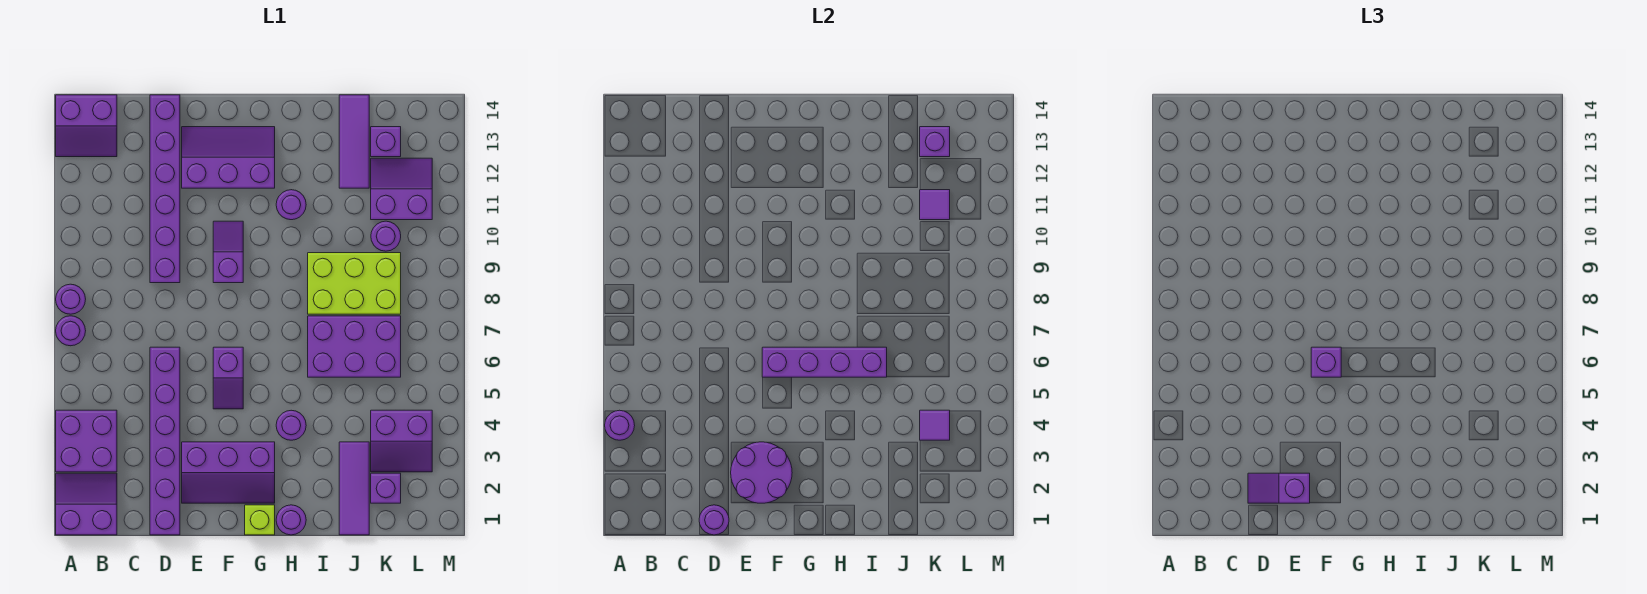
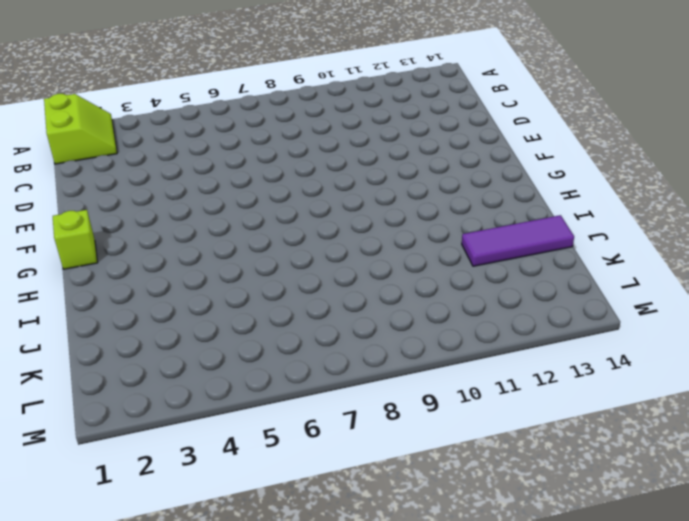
lime 2x2 slope [44,94,117,164] -> purple 2x2 slope [56,473,117,535]
none -> purple 2x2 brick [56,410,117,472]
none -> purple 1x1 round brick [56,316,86,346]
none -> purple 1x1 round brick [56,284,86,314]
none -> purple 2x2 slope [56,95,117,157]

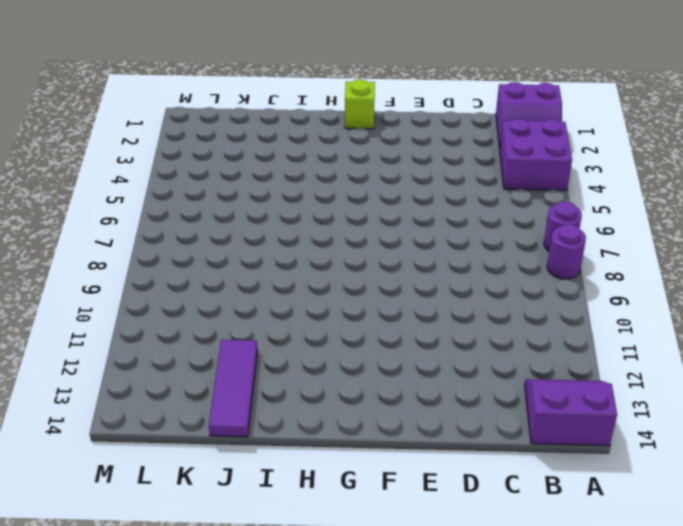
none -> purple 1x6 brick [150,347,180,535]
none -> purple 1x6 brick [150,95,180,283]
none -> purple 2x3 slope [182,442,275,503]
none -> purple 2x3 slope [182,127,275,188]

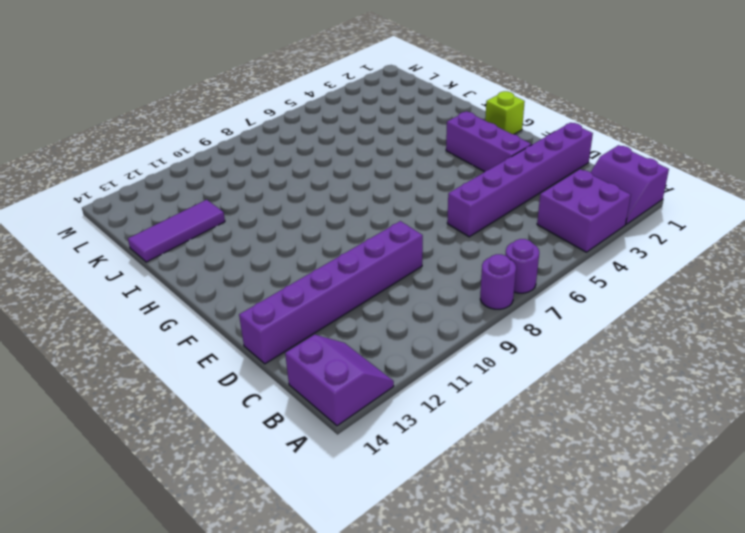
none -> purple 2x3 slope [182,127,275,188]
none -> purple 1x2 slope [213,347,243,409]
none -> purple 1x2 slope [213,221,243,283]
none -> purple 1x1 round brick [276,505,306,535]

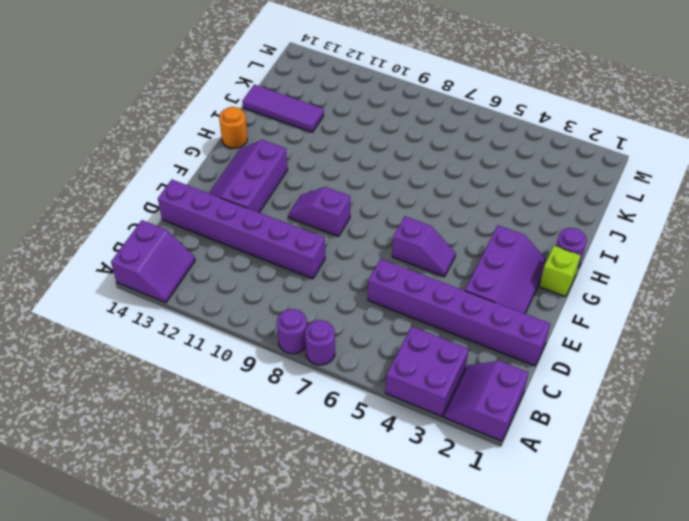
orange 1x1 round brick [219,107,247,148] -> none
none -> purple 1x1 round brick [276,410,306,440]
none -> purple 1x1 round brick [276,190,306,220]
none -> purple 2x3 brick [308,316,401,377]
none -> lime 2x3 brick [308,253,401,314]

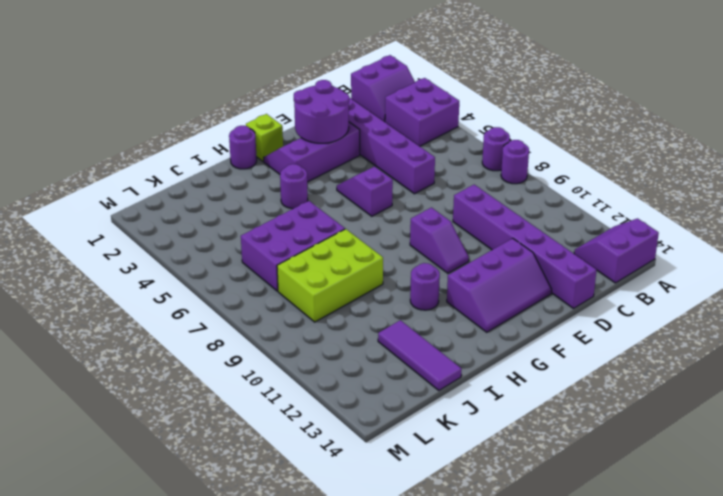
none -> purple 1x3 tile [339,442,369,535]
none -> purple 1x1 brick [371,473,401,503]
none -> purple 2x2 slope [371,410,432,472]
none -> purple 1x1 round brick [371,221,401,251]

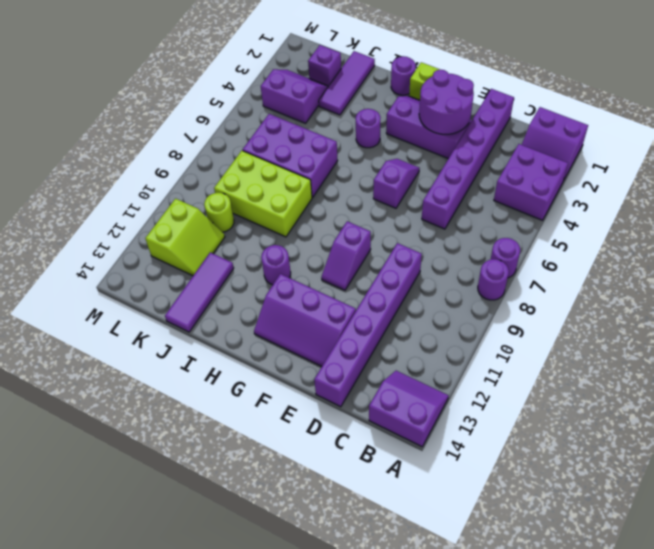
lime 1x1 round brick [204,193,234,232] -> purple 1x1 round brick [371,221,401,251]
lime 2x2 slope [145,199,225,276] -> purple 2x2 slope [371,158,432,220]
none -> purple 1x1 brick [371,127,401,157]
none -> purple 1x1 round brick [605,410,635,440]
none -> purple 1x1 round brick [699,505,729,535]
none -> purple 1x4 brick [762,347,887,377]

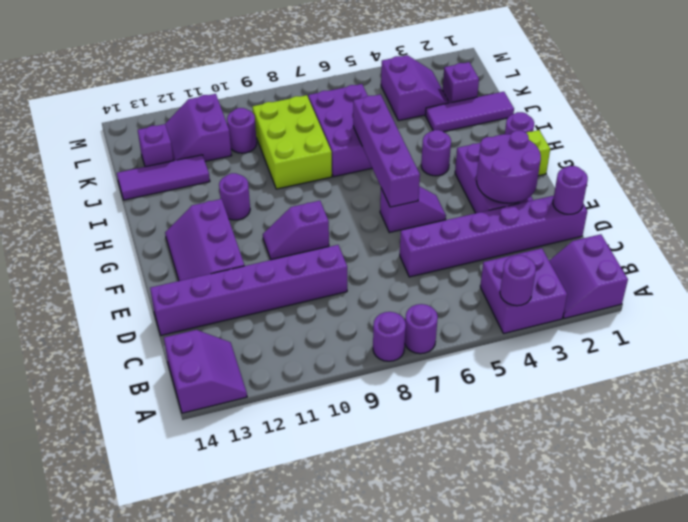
none -> purple 1x1 tile [920,410,950,440]
none -> purple 1x1 tile [920,190,950,220]
none -> purple 1x1 brick [920,127,950,157]
none -> purple 1x2 slope [1248,473,1310,503]

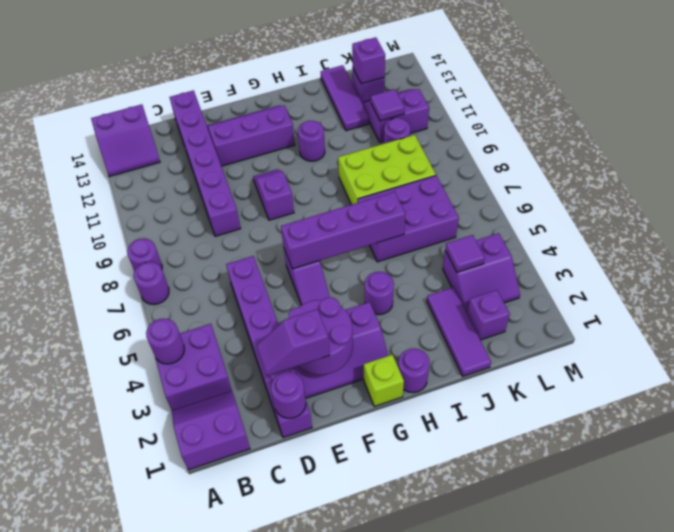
none -> purple 1x1 brick [1311,347,1341,377]

